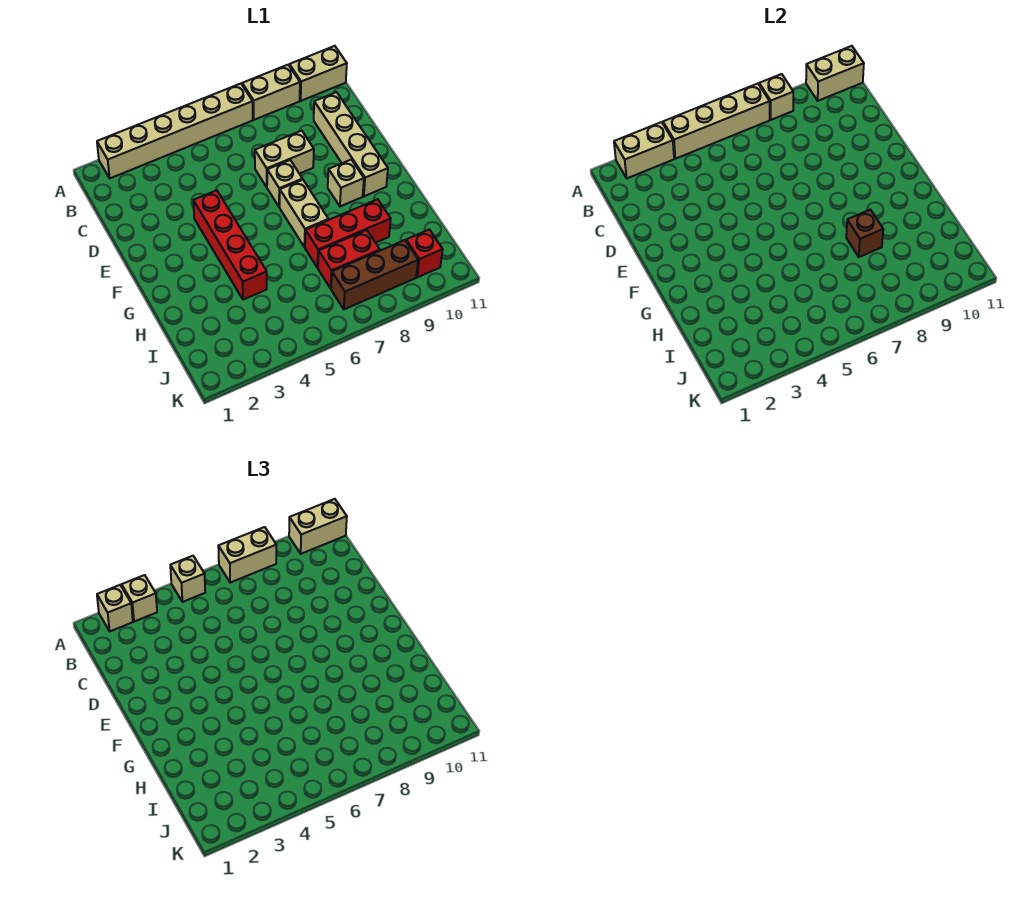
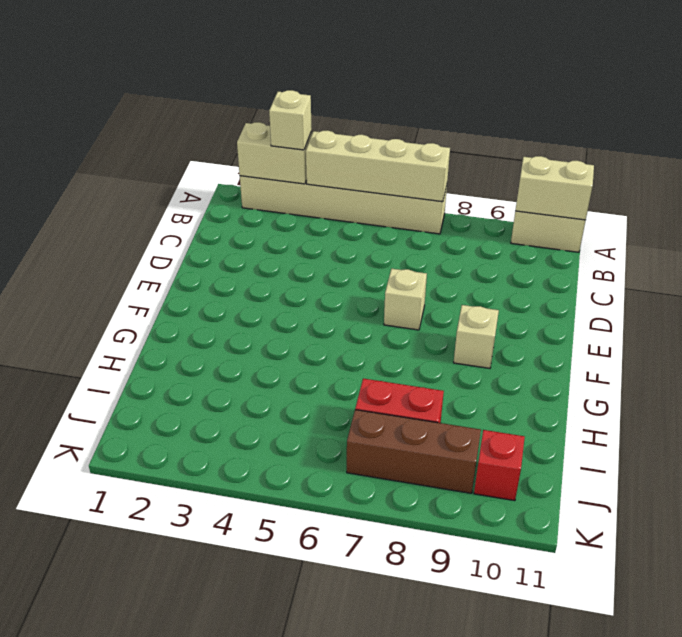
none -> tan 1x2 brick [242,65,300,120]
none -> tan 1x4 brick [314,92,388,196]
none -> tan 1x2 brick [255,131,314,187]

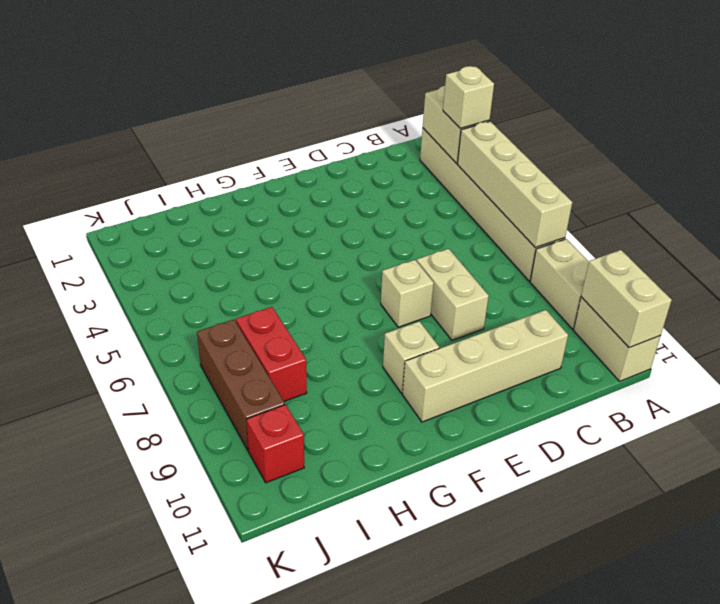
none -> red 1x4 brick [193,190,267,300]
none -> tan 1x2 brick [280,180,328,247]
none -> red 1x3 brick [305,199,391,268]

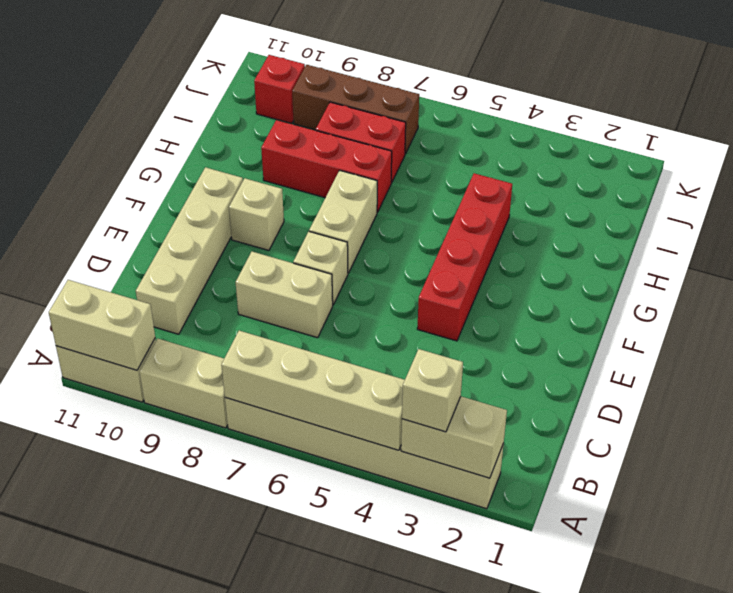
none -> tan 1x1 brick [759,74,793,120]
none -> brown 1x1 brick [846,210,883,257]
none -> tan 1x1 brick [97,585,133,631]

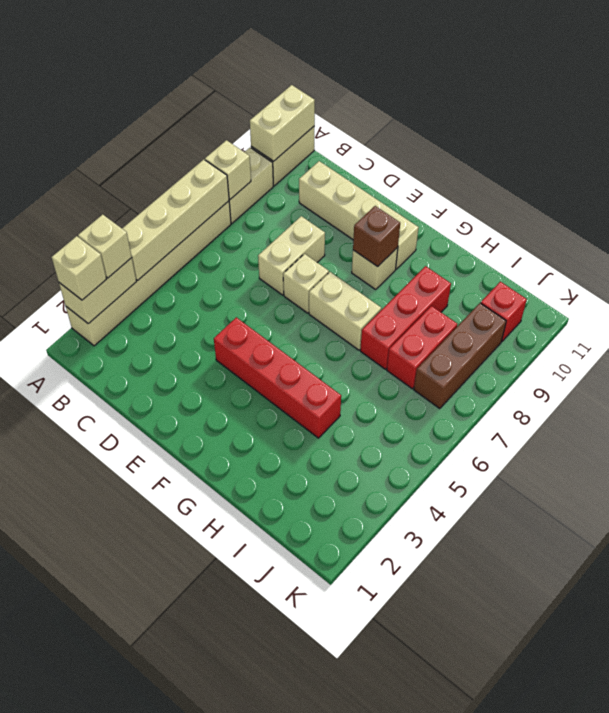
brown 1x1 brick [353,206,400,267] -> brown 1x1 brick moved to [846,210,883,257]
none -> tan 1x1 brick [170,556,205,602]
none -> tan 1x2 brick [218,527,276,582]
none -> tan 1x2 brick [289,499,347,554]

